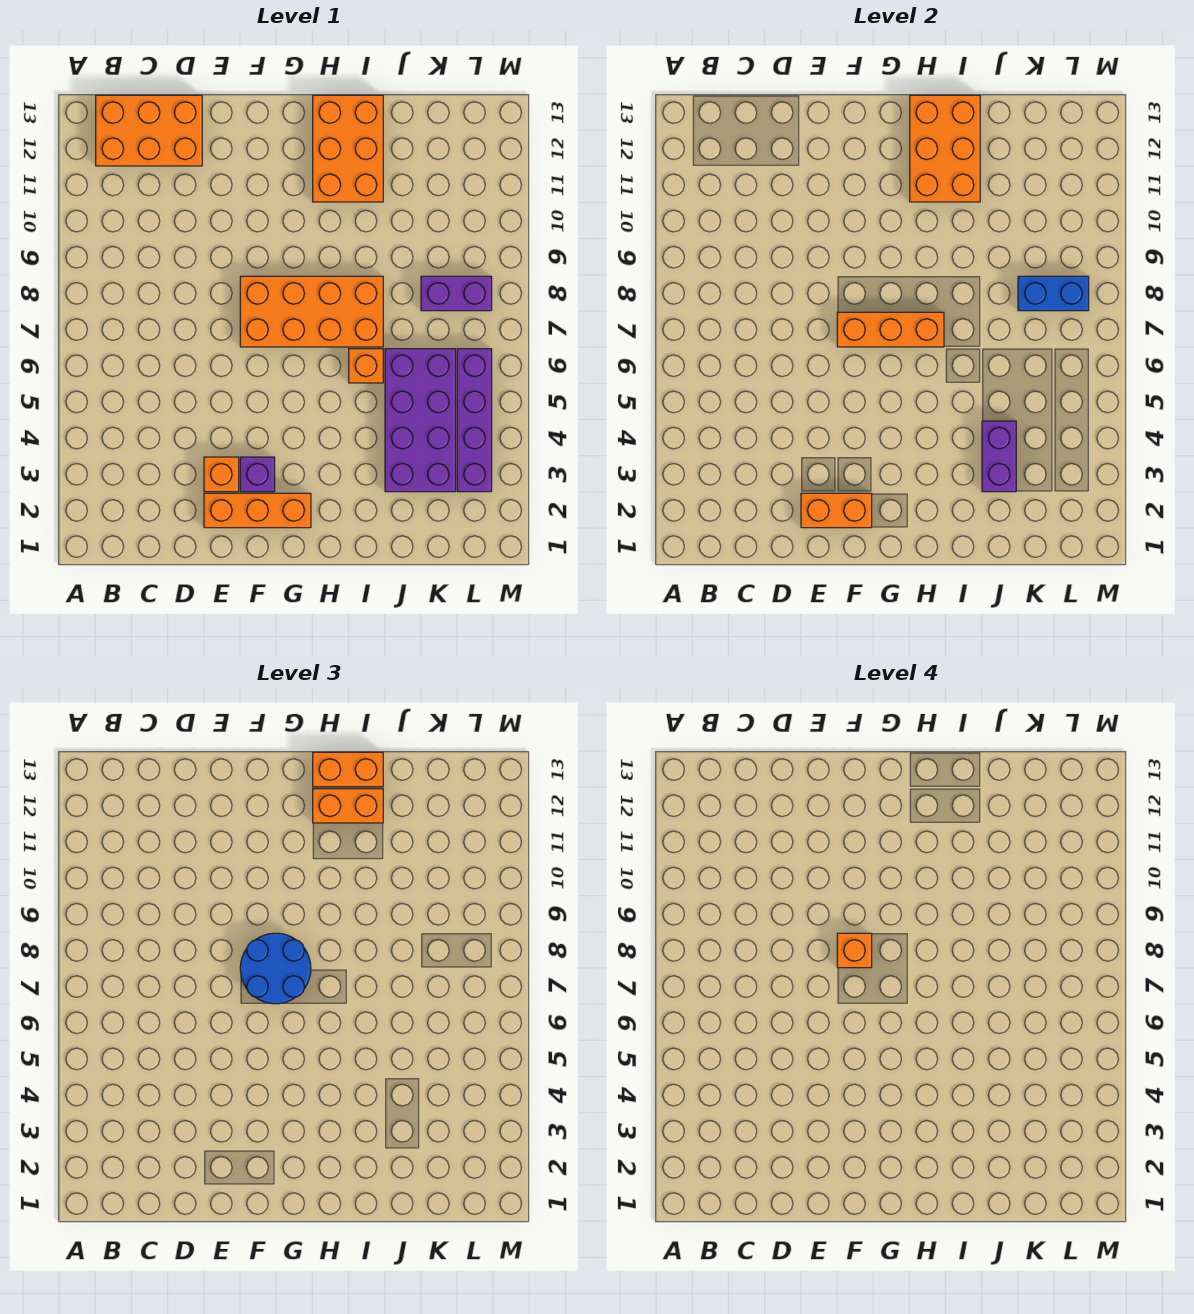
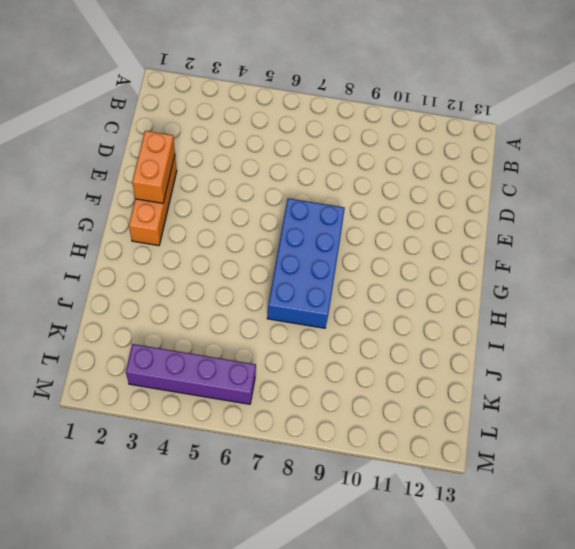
blue 2x4 brick [267,198,345,328] -> orange 2x4 brick [240,276,383,347]
none -> orange 2x3 brick [96,95,202,166]
none -> orange 1x1 brick [204,457,239,492]
none -> purple 1x1 brick [240,457,275,492]

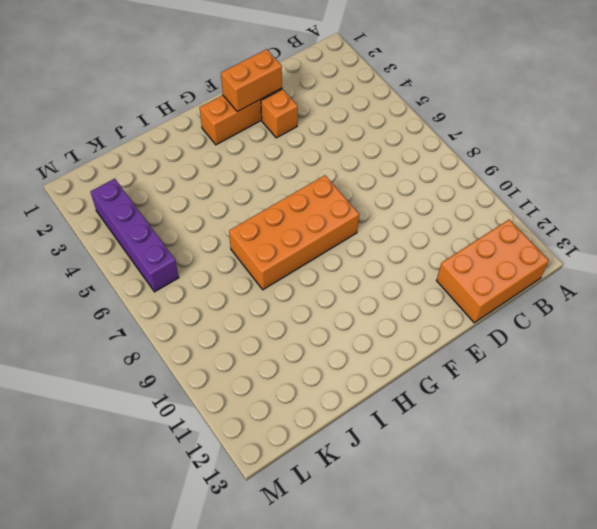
none -> purple 1x1 brick [240,457,275,492]
none -> orange 2x3 brick [313,95,383,202]
none -> orange 1x1 brick [349,349,383,383]

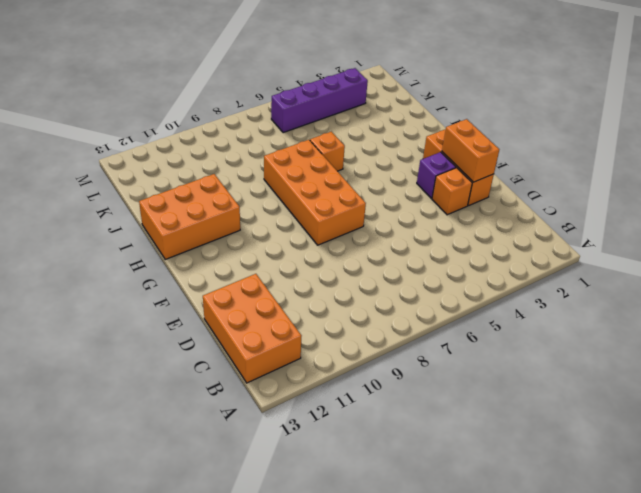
none -> purple 2x4 brick [385,349,456,492]
none -> purple 1x2 brick [421,276,492,311]
none -> orange 1x3 brick [837,312,944,347]

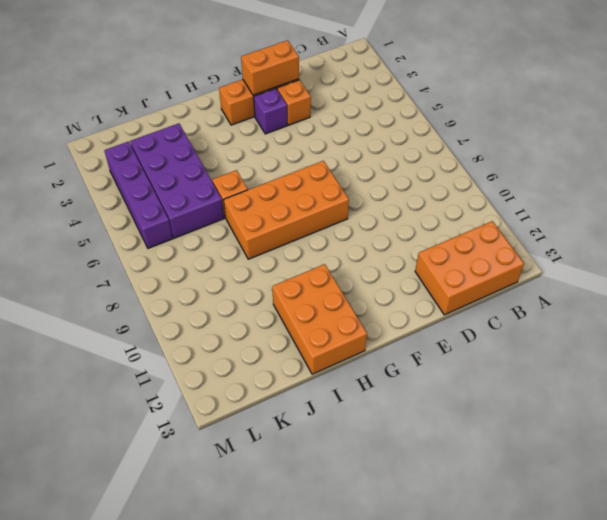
none -> purple 1x2 brick [421,276,492,311]
none -> orange 1x3 brick [837,312,944,347]
none -> orange 2x3 brick [910,95,980,202]

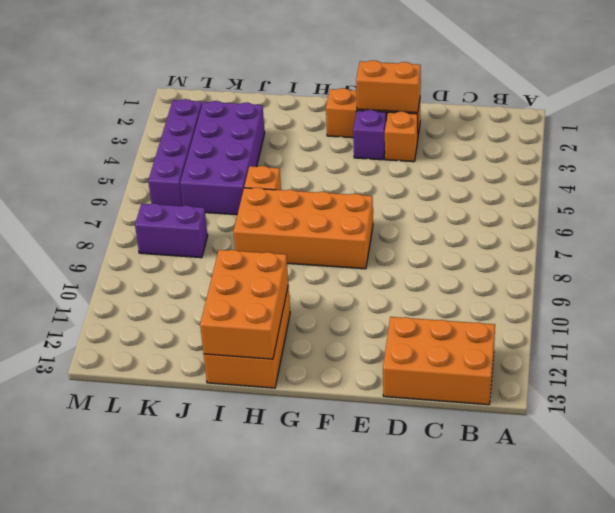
none -> orange 1x3 brick [837,312,944,347]
none -> purple 1x2 brick [982,421,1016,492]
none -> blue 1x2 brick [1018,276,1089,311]

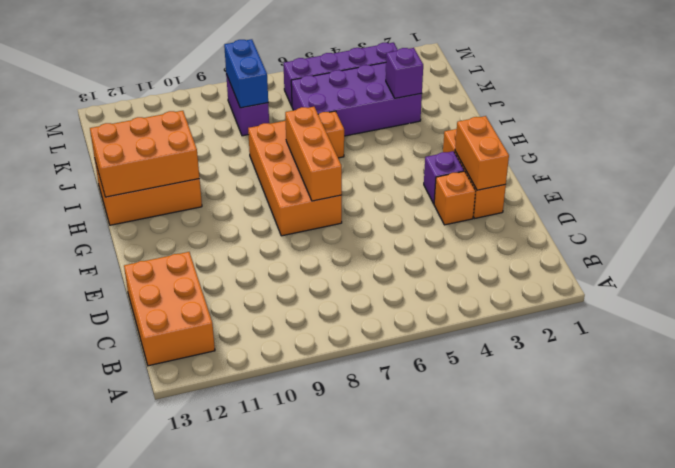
purple 1x1 brick [386,48,423,98] -> purple 1x2 brick [982,421,1016,492]
none -> blue 2x2 round brick [240,933,311,1004]
none -> orange 1x2 brick [313,789,383,823]
none -> orange 1x2 brick [313,752,383,787]

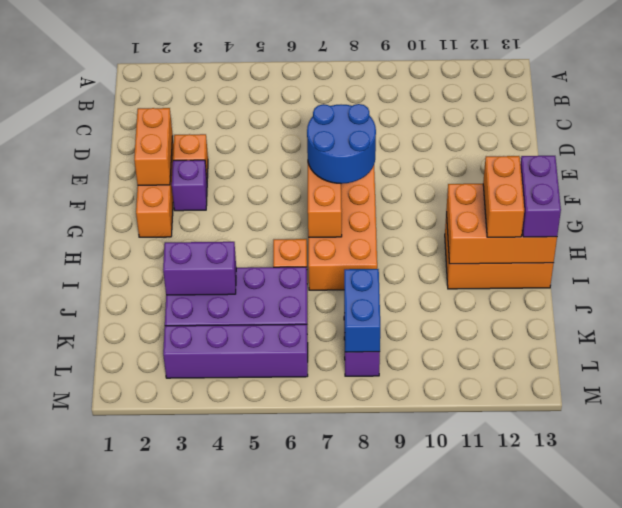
purple 1x2 brick [520,156,561,237] -> orange 1x2 brick [313,752,383,787]
none -> orange 2x3 brick [96,95,202,166]
none -> orange 1x1 brick [837,933,872,968]

